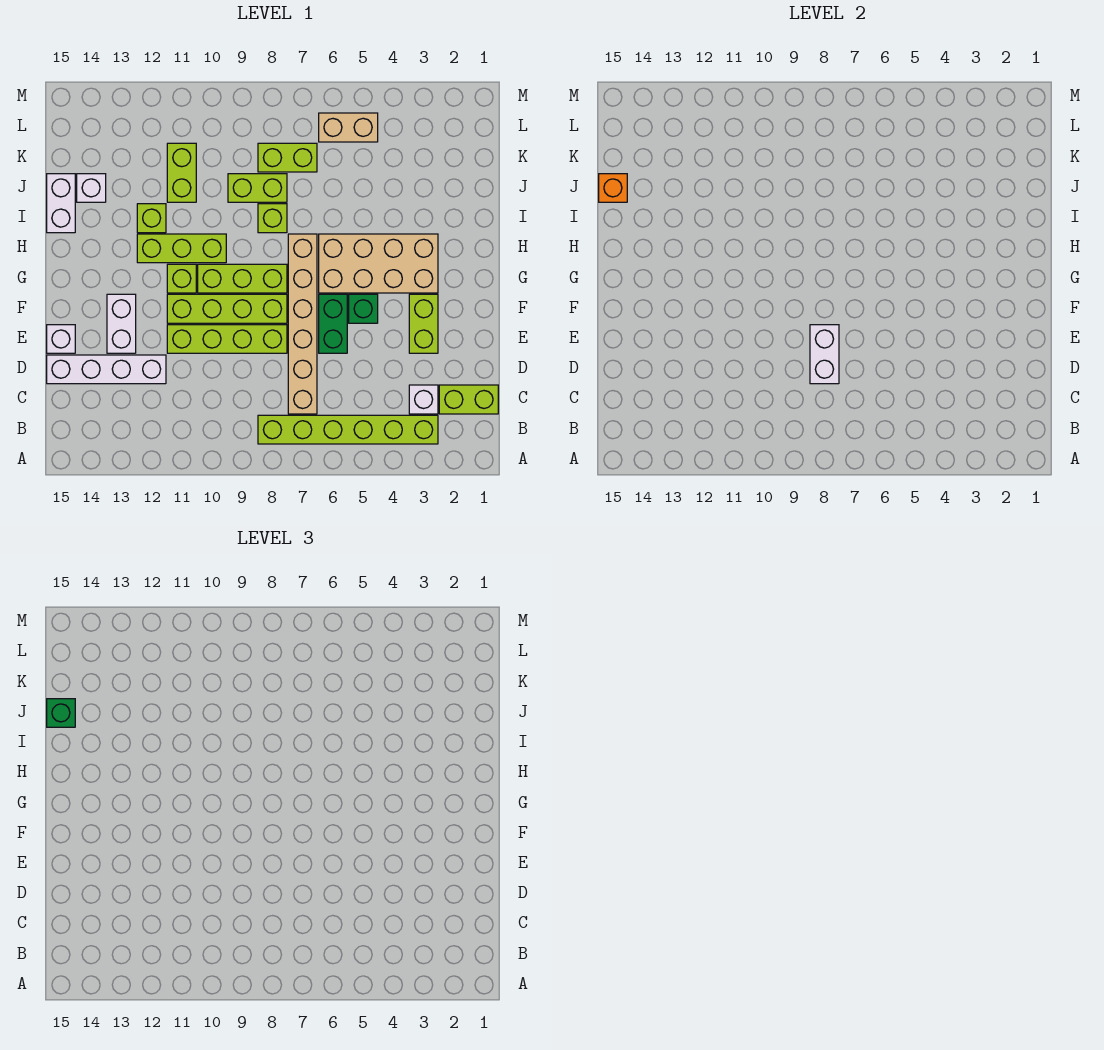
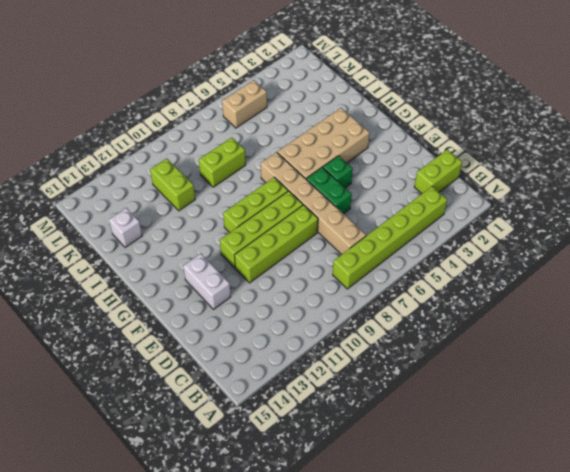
none -> white 1x1 brick [409,385,438,414]
none -> white 1x4 brick [47,355,166,384]
none -> lime 1x2 brick [409,294,438,353]

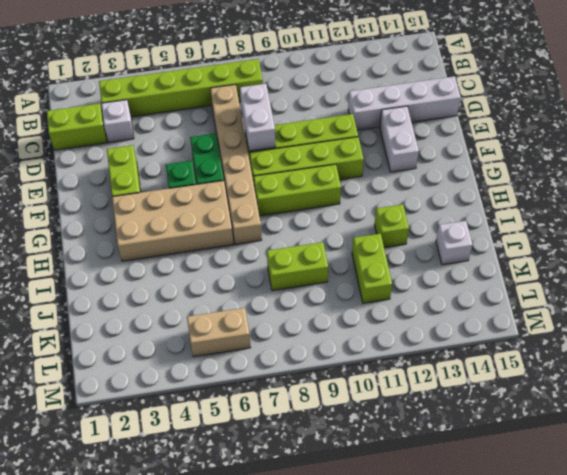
none -> white 1x1 brick [47,325,75,353]
none -> lime 1x1 brick [167,264,196,293]
none -> lime 1x3 brick [137,234,226,263]

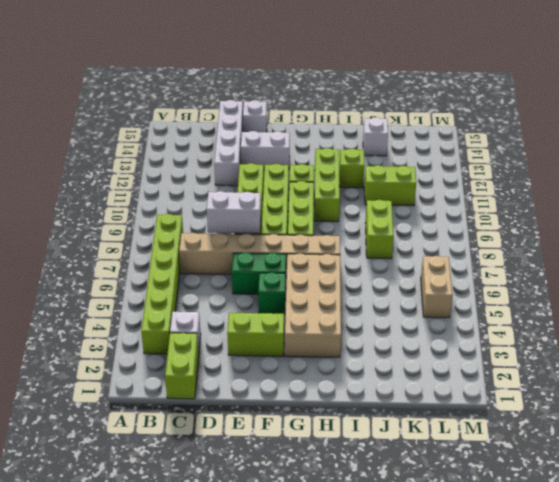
none -> lime 1x1 brick [258,204,287,233]
none -> white 1x2 brick [47,174,75,233]
none -> lime 1x2 brick [258,143,317,172]

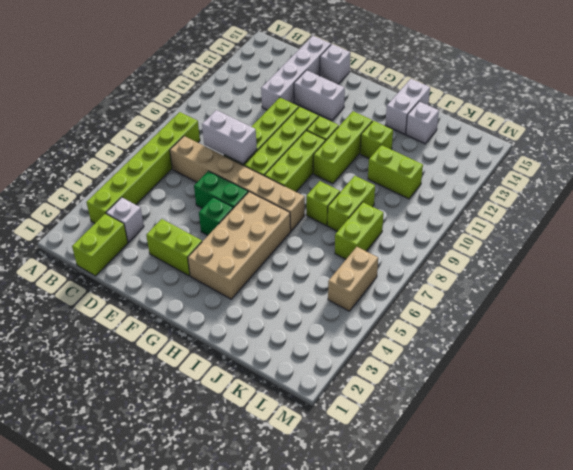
white 1x2 brick [386,79,430,134] -> white 1x2 brick turned to [47,174,75,233]
none -> orange 1x1 brick [599,174,627,202]
none -> green 1x1 brick [47,699,75,727]

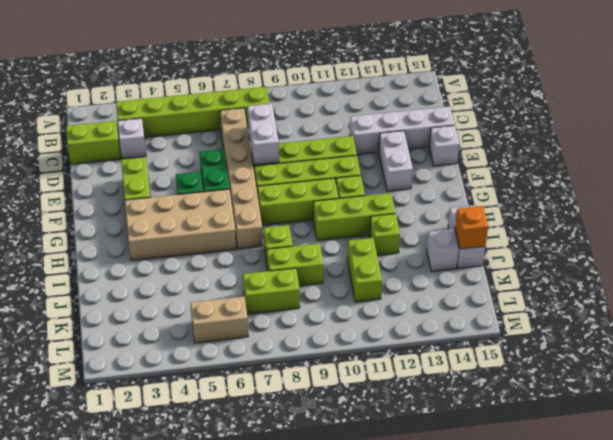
none -> green 1x1 brick [47,699,75,727]

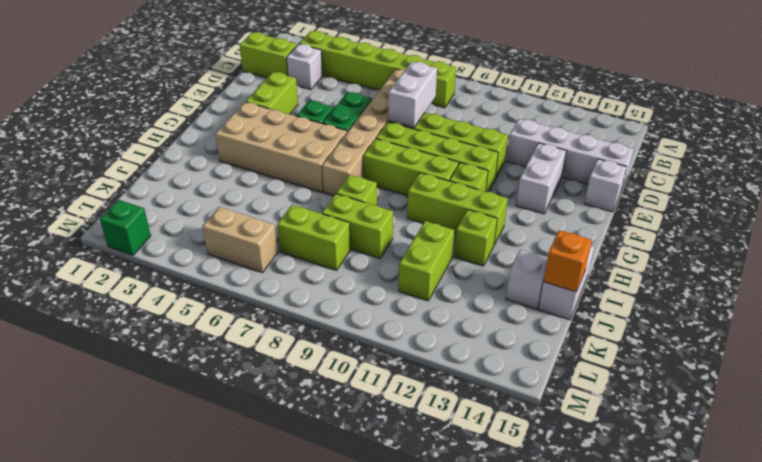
green 1x1 brick [100,200,151,255] -> green 1x1 brick moved to [47,699,75,727]

